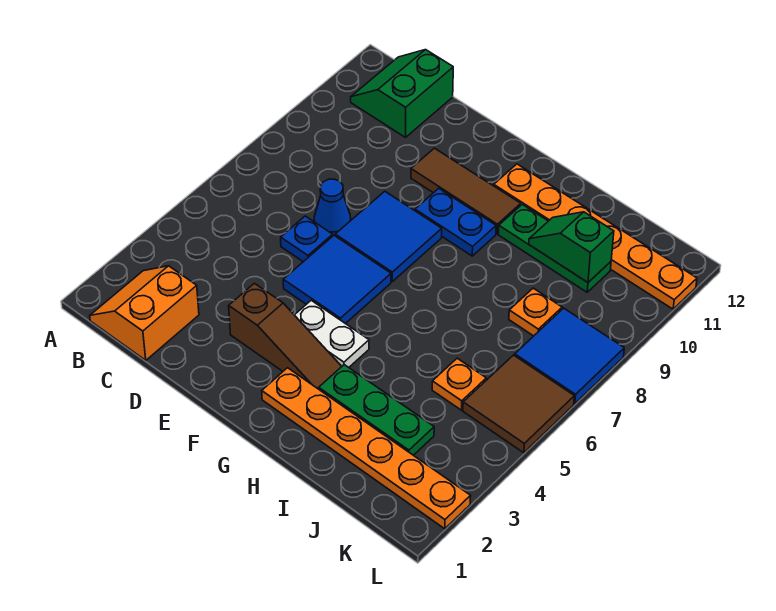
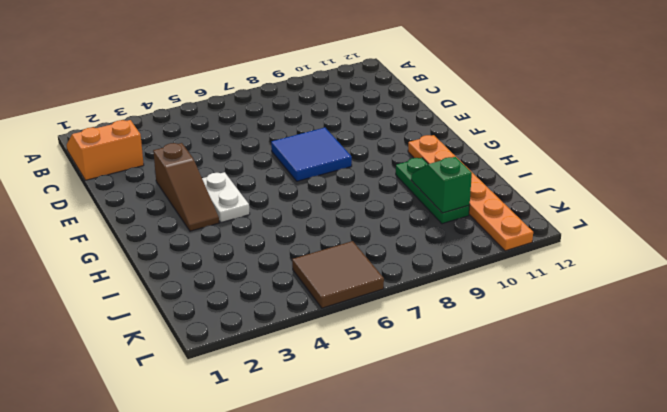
none -> green 2x2 slope [351,50,453,137]
none -> blue 1x1 plate [281,216,333,262]
none -> blue 1x1 cone [314,179,351,236]

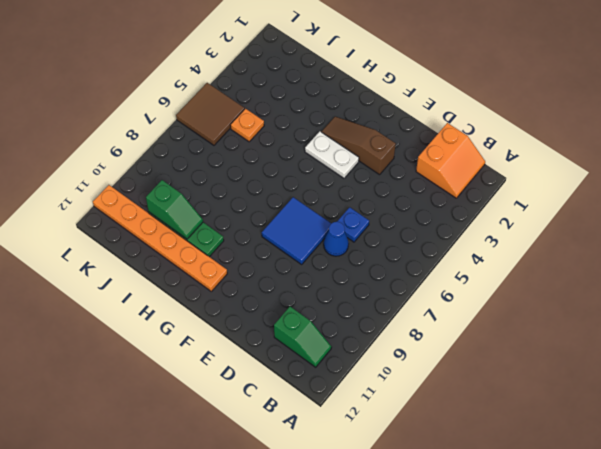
green 1x2 slope [274,307,332,367] -> green 2x2 slope [351,50,453,137]
none -> blue 2x2 tile [283,235,391,324]
none -> brown 1x3 tile [411,148,521,234]
none -> blue 1x2 plate [415,188,496,256]

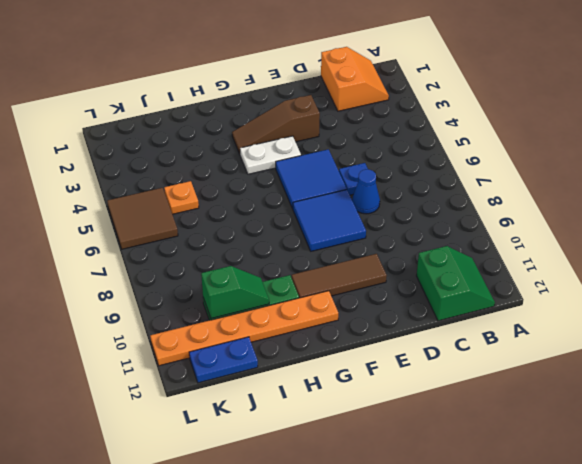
blue 1x2 plate [189,337,258,383] -> blue 1x2 plate moved to [415,188,496,256]
none -> orange 1x6 plate [262,368,471,529]
none -> green 1x3 plate [319,365,434,455]
none -> orange 1x1 plate [509,288,562,336]

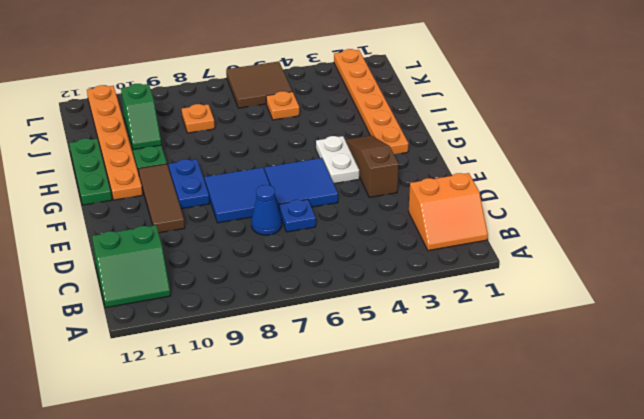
green 1x3 plate [69,138,112,205] -> green 1x3 plate moved to [319,365,434,455]
none -> blue 2x2 tile [515,308,624,404]

